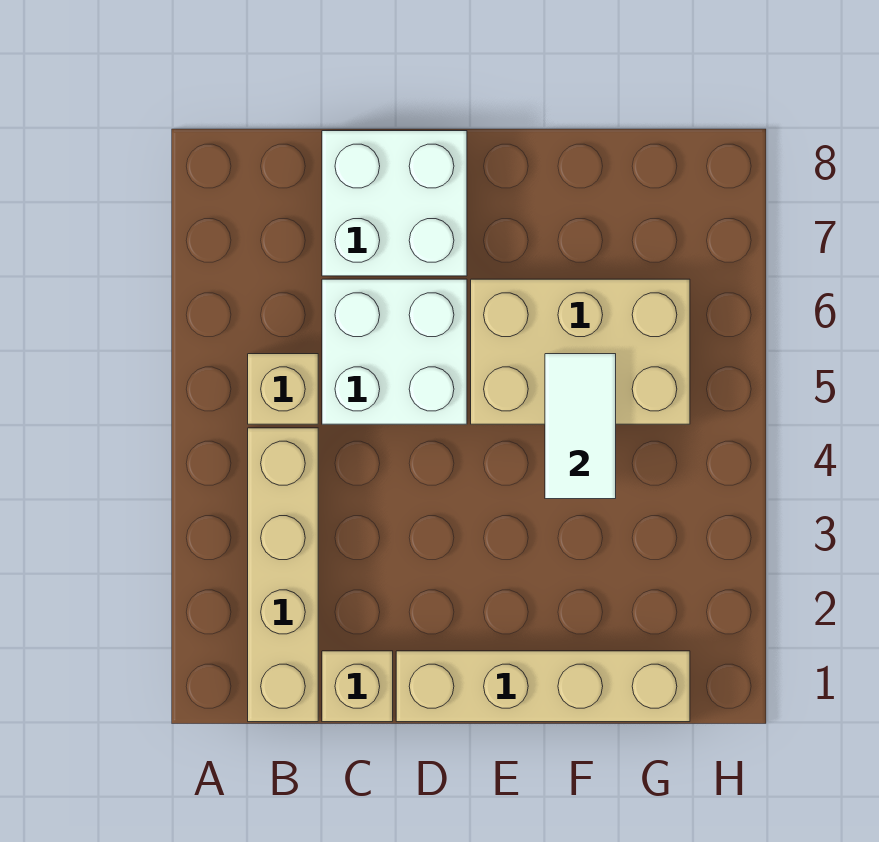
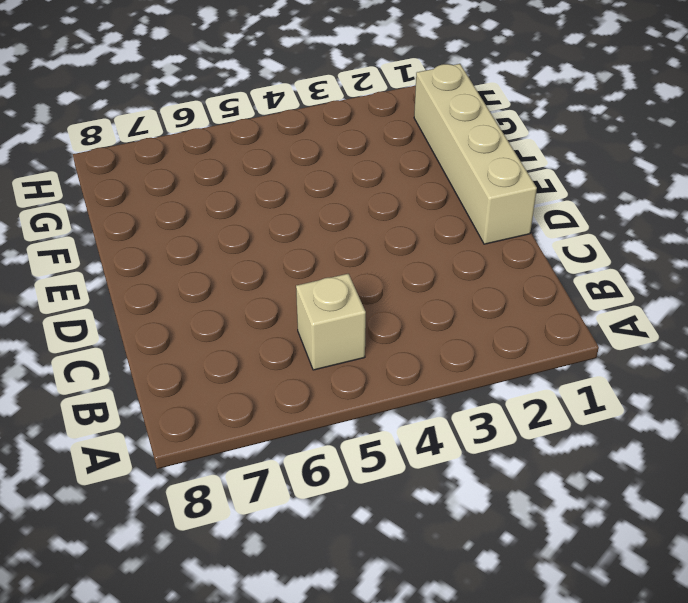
none -> tan 1x4 brick [248,428,318,722]
none -> tan 1x1 brick [322,651,393,722]

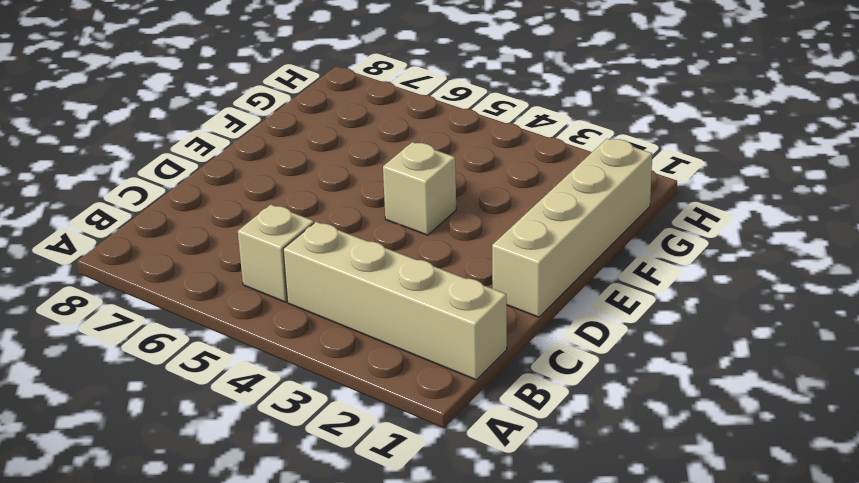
tan 1x1 brick [383,142,456,235] -> tan 1x1 brick moved to [322,651,393,722]
none -> white 2x2 brick [322,279,467,424]
none -> white 2x2 brick [322,131,467,276]

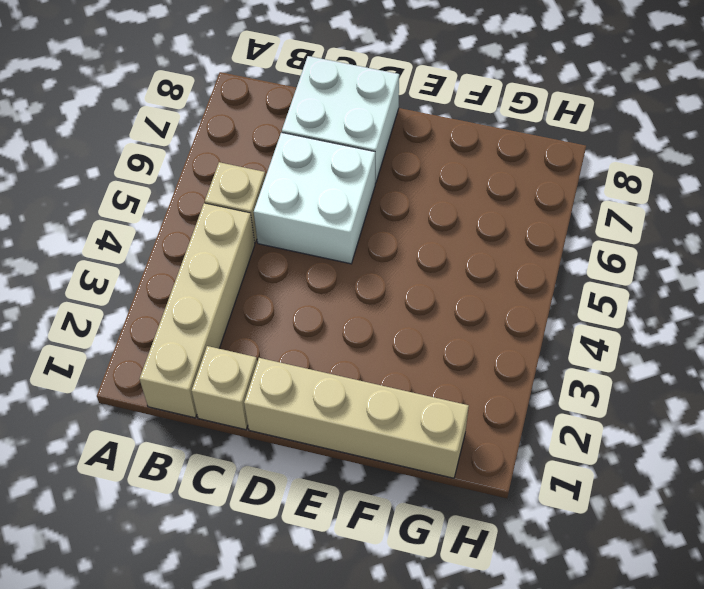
none -> tan 2x3 brick [471,279,690,424]
none -> white 1x2 tile [545,354,616,499]

